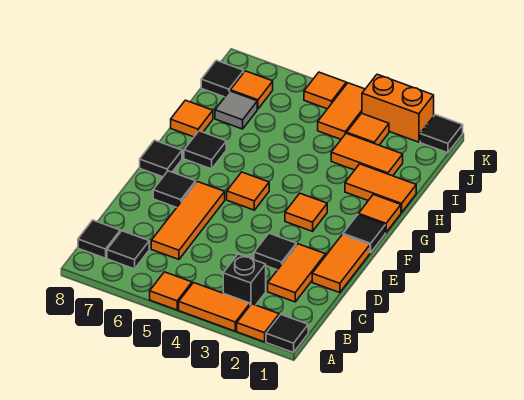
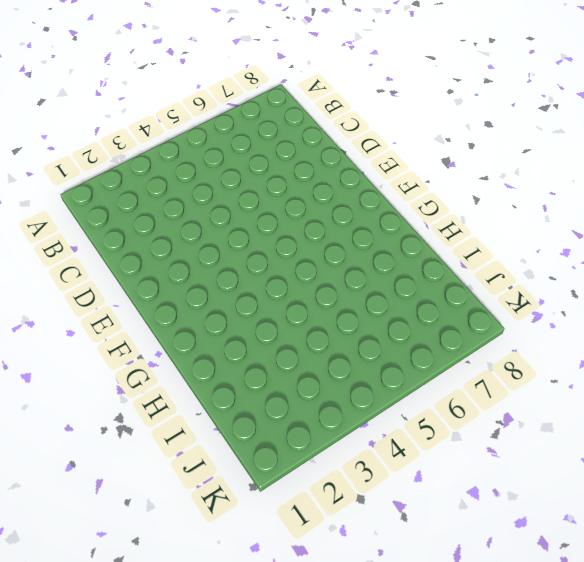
none -> black 1x1 tile [266,315,308,353]
none -> orange 1x1 tile [237,304,279,342]
none -> orange 1x2 tile [179,283,250,331]

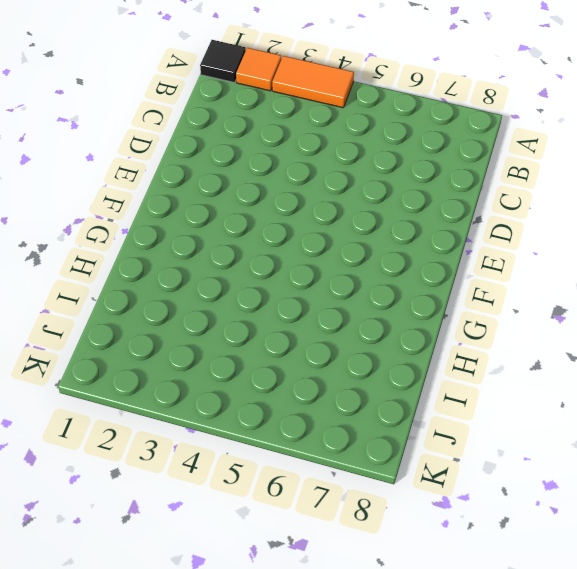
none -> orange 1x1 tile [150,272,192,310]
none -> black 1x1 brick [223,254,266,305]
none -> black 1x1 tile [107,231,149,269]

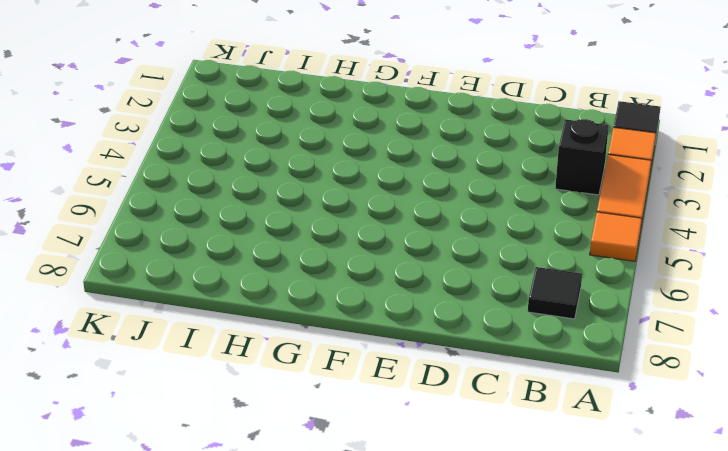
none -> black 1x1 tile [78,220,120,258]
none -> orange 1x2 tile [268,244,326,302]
none -> orange 1x3 tile [151,182,225,259]

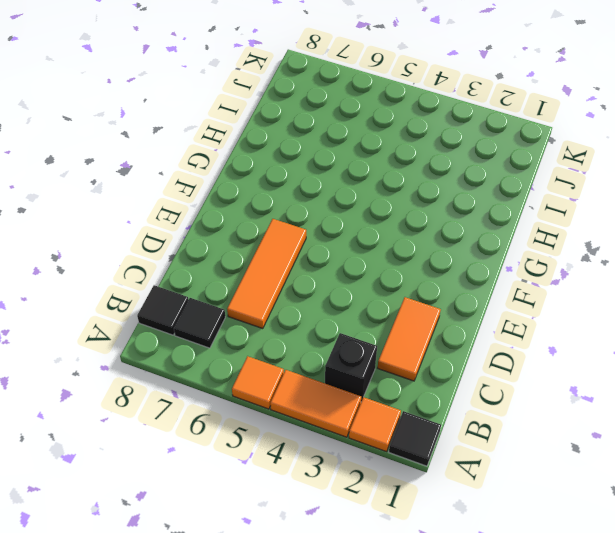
none -> orange 1x2 tile [312,235,370,293]
none -> black 1x1 tile [254,233,296,270]
none -> black 1x1 tile [153,171,196,207]

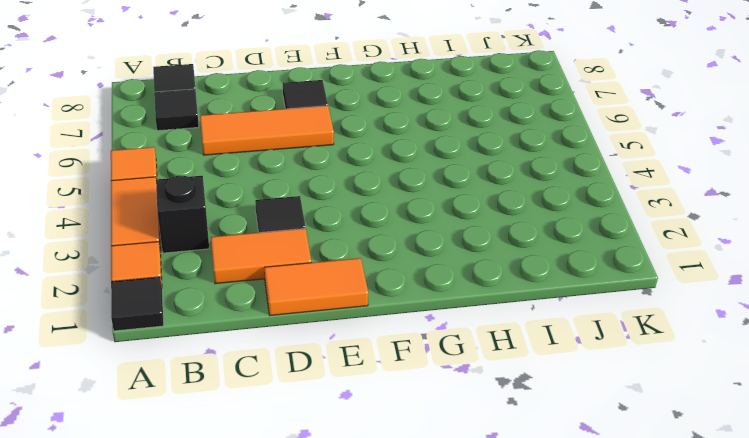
none -> black 1x1 tile [343,215,385,253]
none -> orange 1x1 tile [285,193,327,231]
none -> orange 1x1 tile [227,172,269,210]

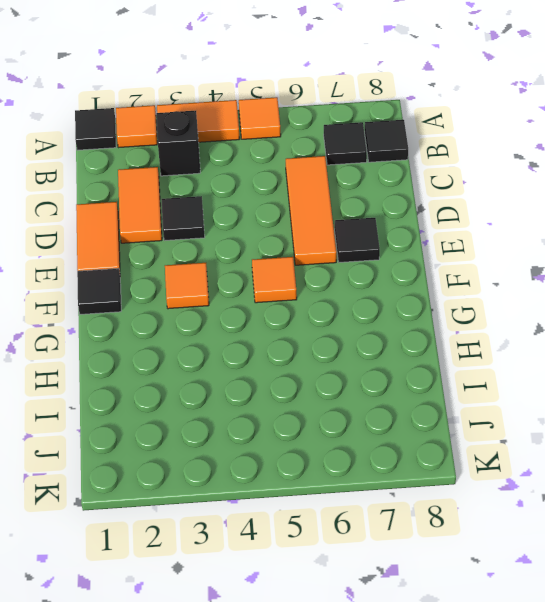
none -> black 1x1 tile [140,140,182,177]
none -> orange 1x1 tile [359,195,401,233]
none -> black 1x1 tile [184,131,226,169]

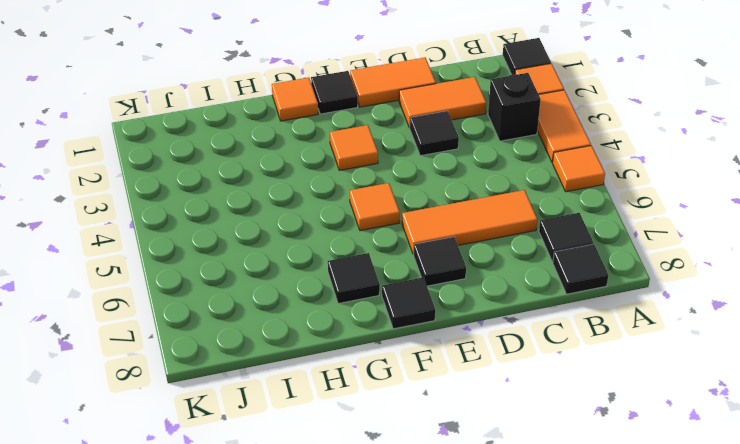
none -> orange 1x2 tile [345,164,416,213]
none -> orange 1x1 tile [171,100,213,137]
none -> orange 1x2 tile [331,133,403,176]

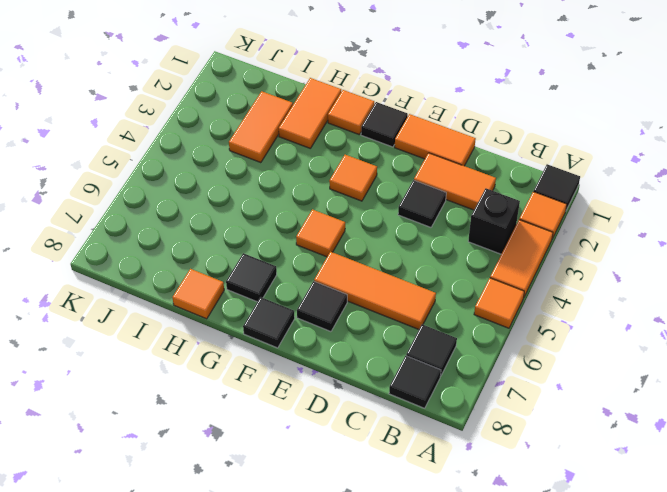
none -> grey 1x1 tile [215,91,257,129]
none -> orange 1x1 tile [347,113,389,145]
none -> orange 1x2 tile [318,83,365,139]

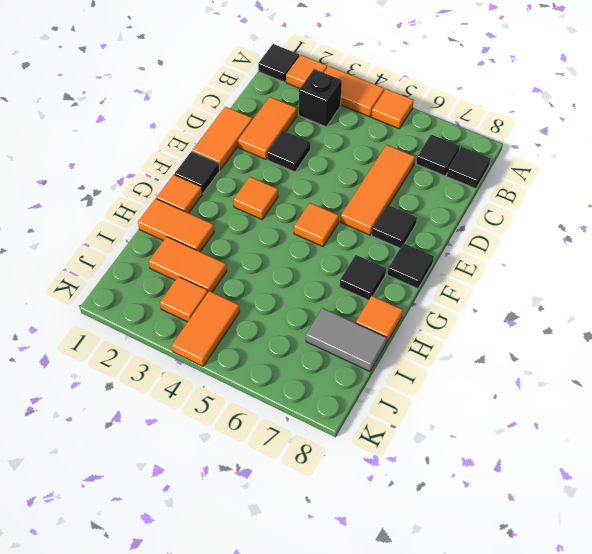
grey 1x2 tile [306,308,387,371] -> grey 1x1 tile [215,91,257,129]
none -> orange 1x1 tile [230,71,273,109]
none -> black 1x1 tile [201,60,244,97]
none -> black 1x1 tile [420,115,463,153]

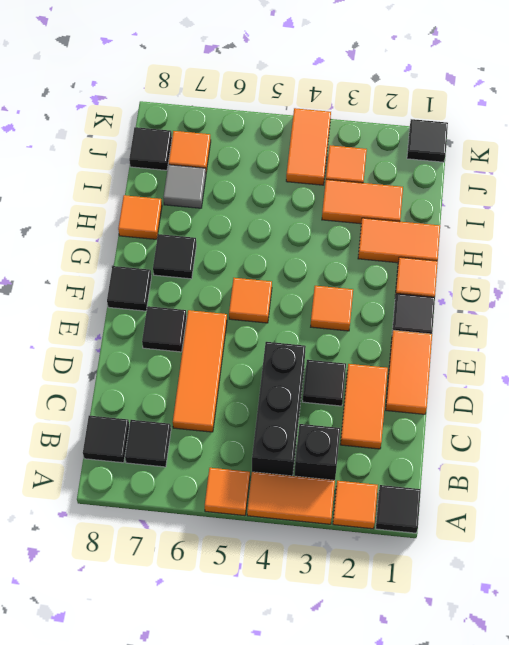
black 1x3 brick [252,342,306,476] -> none
none -> orange 1x2 brick [362,74,434,142]
none -> orange 1x1 tile [304,72,346,109]

